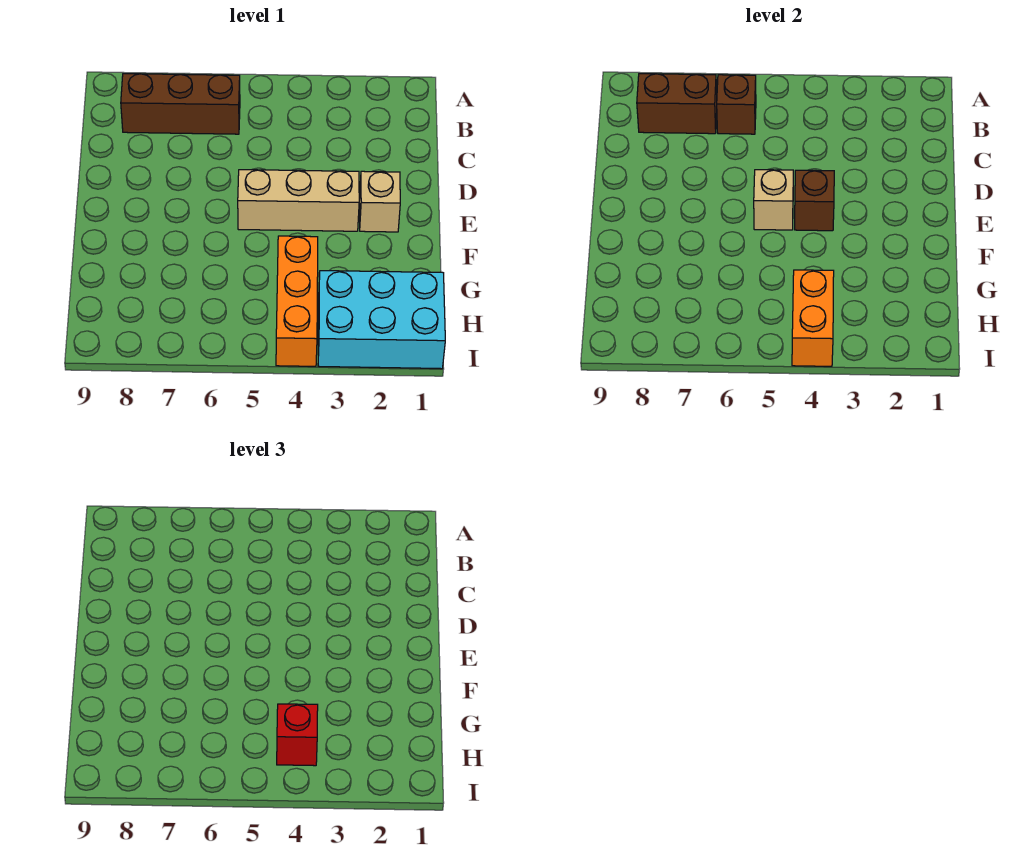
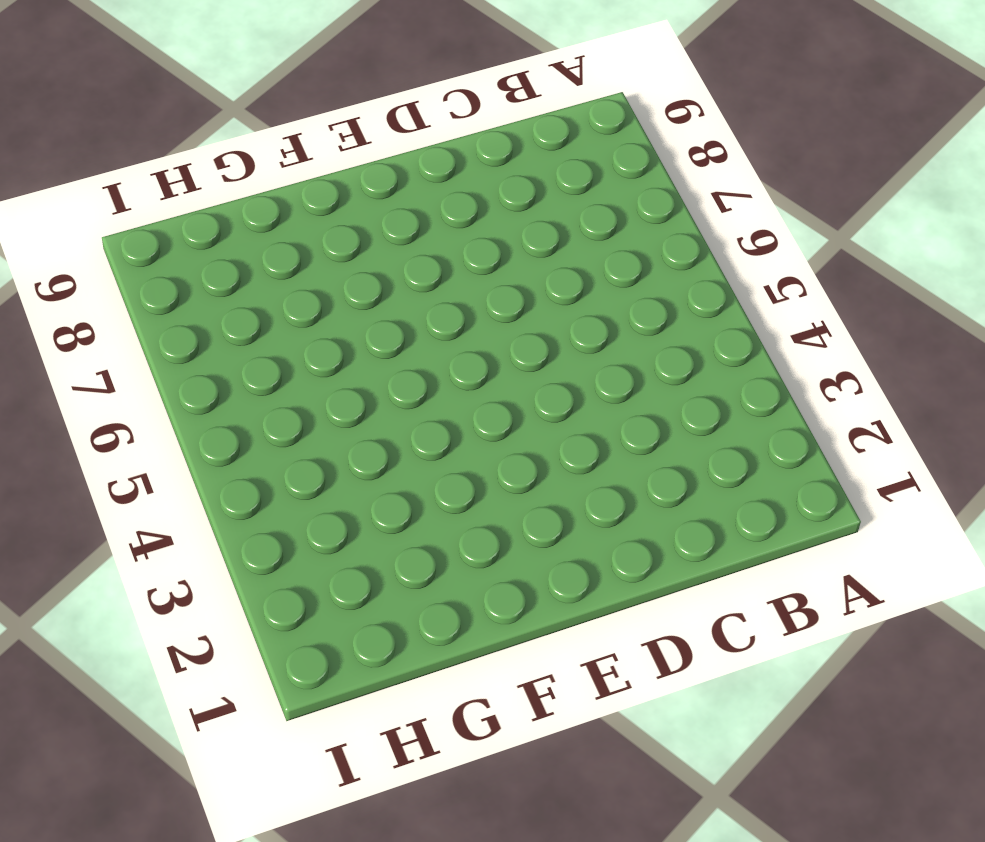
none -> brown 1x3 brick [121,74,240,134]
none -> tan 1x1 brick [359,171,400,232]

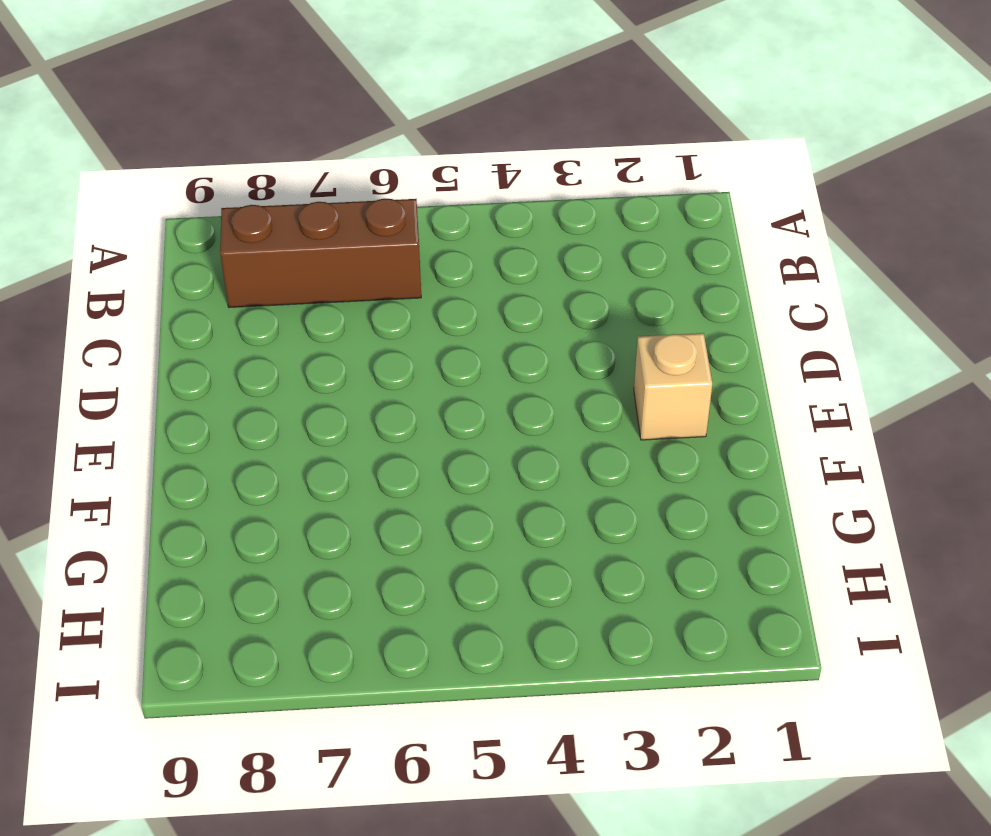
none -> tan 1x3 brick [238,170,359,231]
none -> orange 1x3 brick [276,236,318,366]

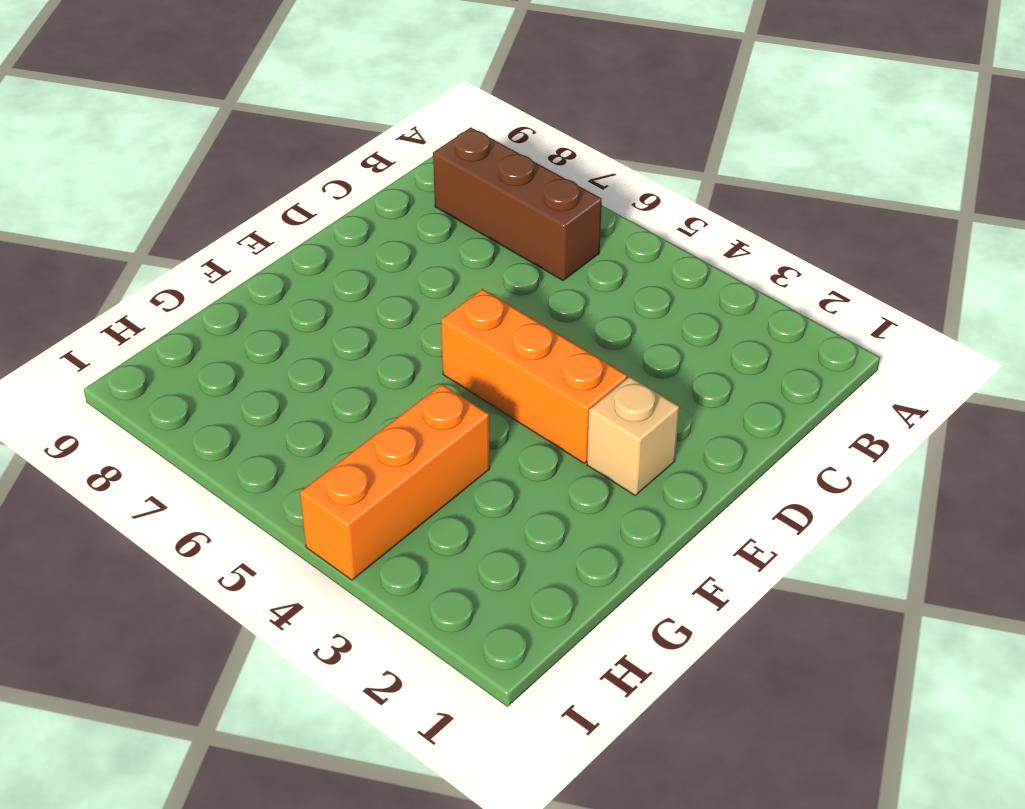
orange 1x3 brick [441,289,627,463] -> tan 1x3 brick [238,170,359,231]
none -> cyan 2x3 brick [318,271,445,369]
none -> brown 1x1 brick [717,75,756,134]

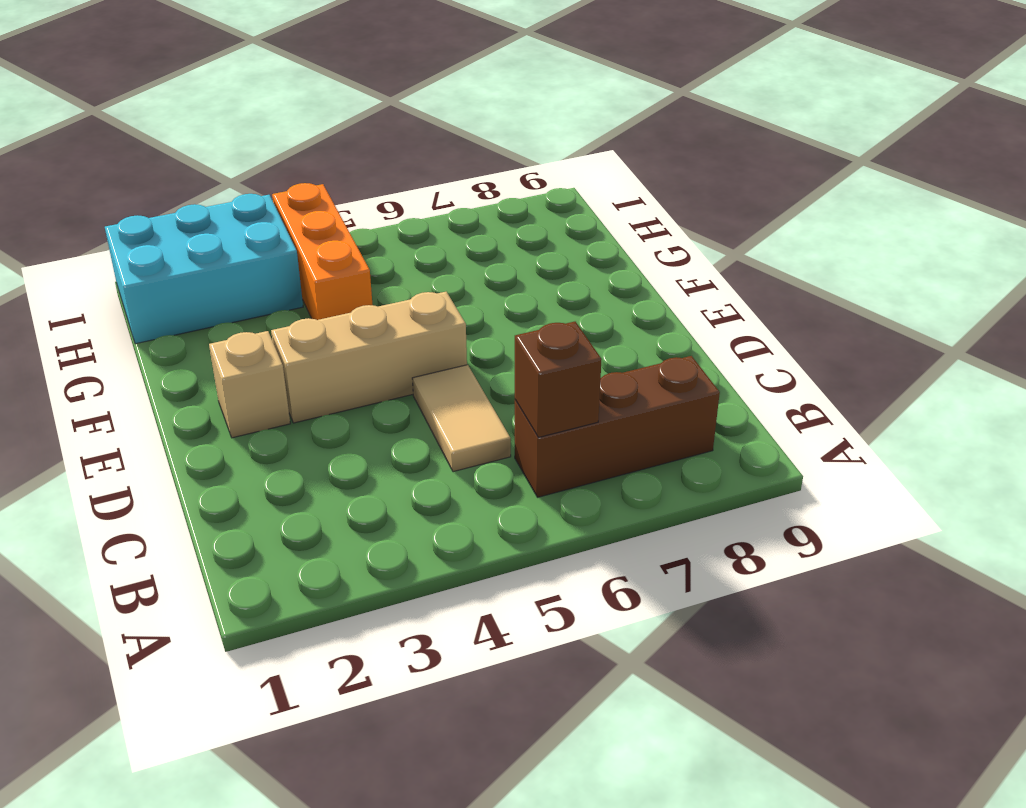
tan 1x2 tile [412,365,511,472] -> none
none -> brown 1x2 brick [637,74,717,134]
none -> brown 1x1 brick [795,170,834,231]

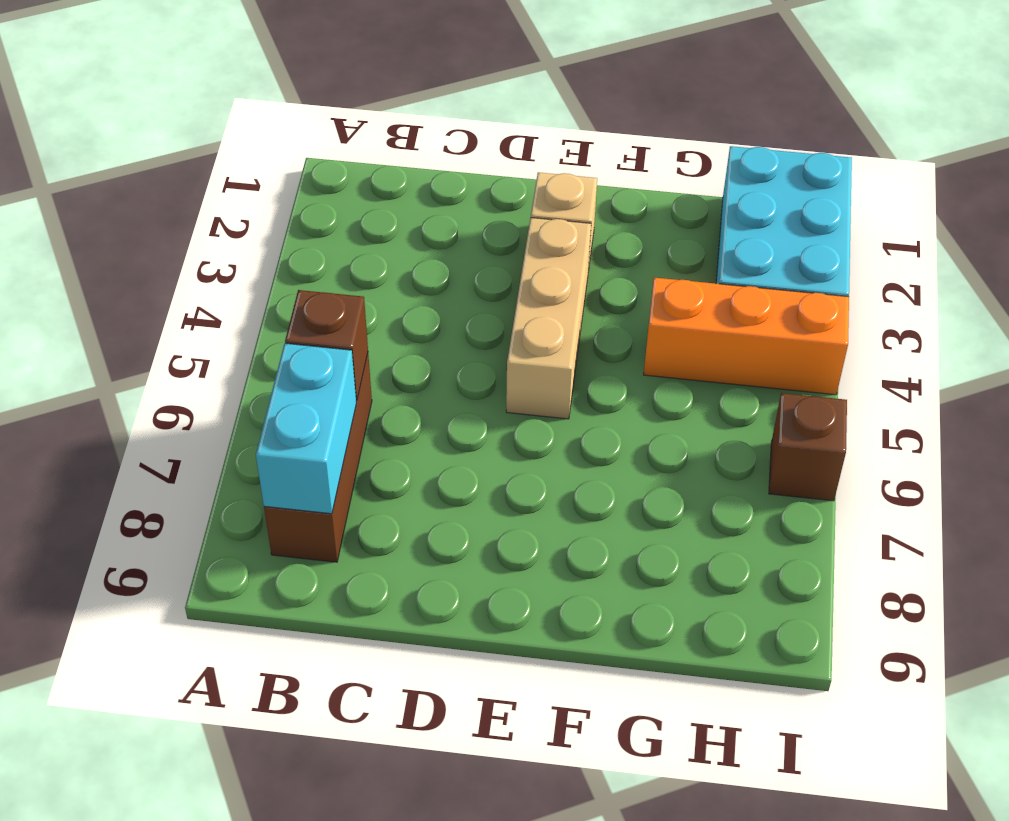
cyan 1x2 brick [256,343,356,514] -> brown 1x2 brick [637,74,717,134]
brown 1x1 brick [769,393,847,501] -> brown 1x1 brick moved to [795,170,834,231]
none -> tan 1x1 brick [754,170,793,230]
none -> orange 1x2 brick [792,270,834,366]

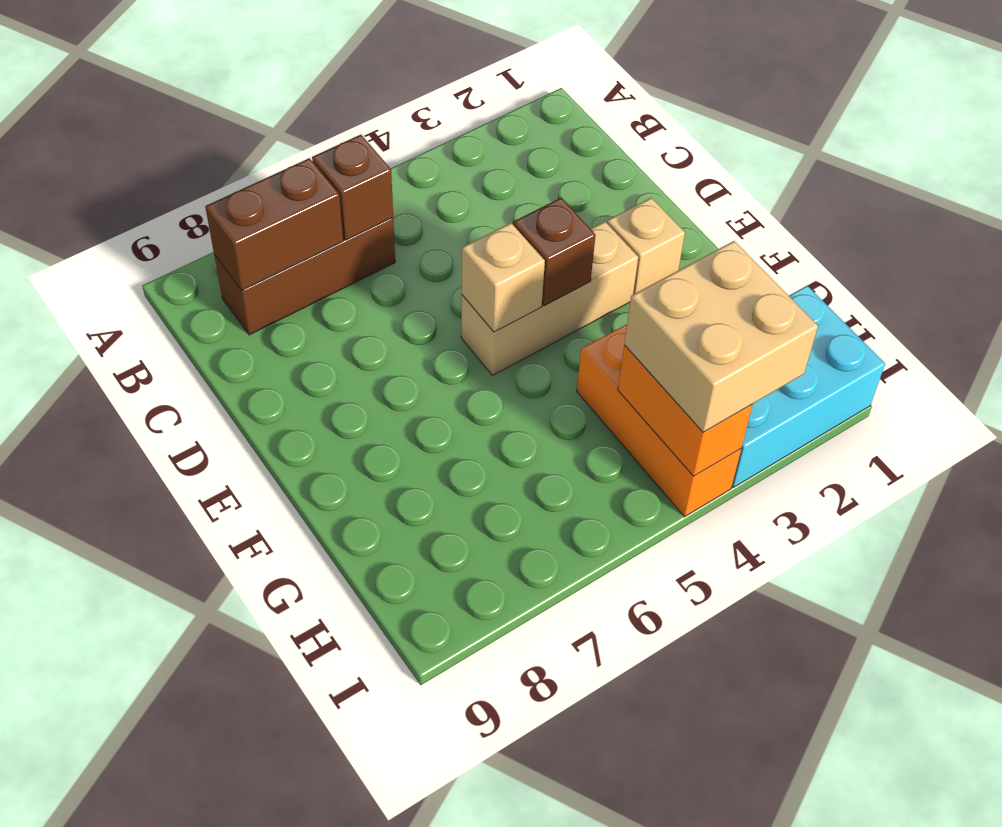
tan 2x2 brick [624,241,818,432] -> red 1x1 brick [277,704,318,766]

